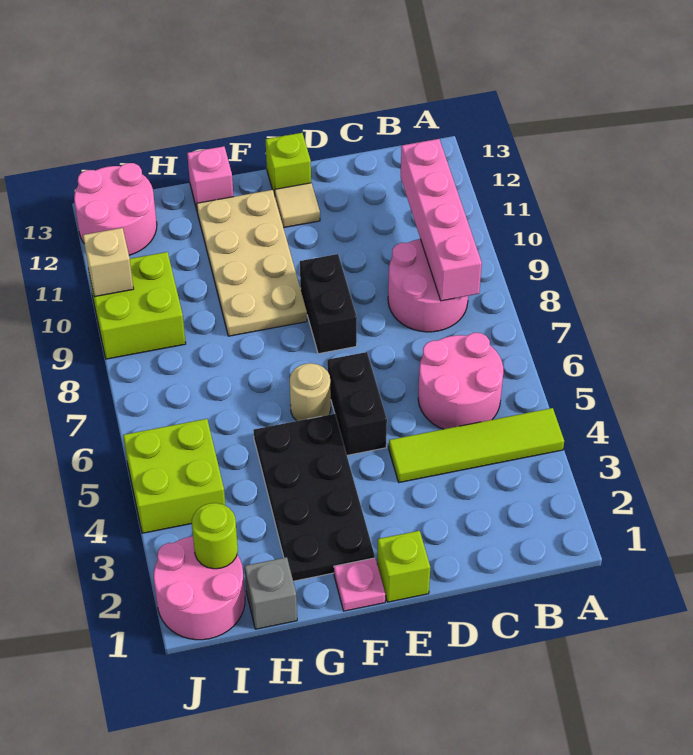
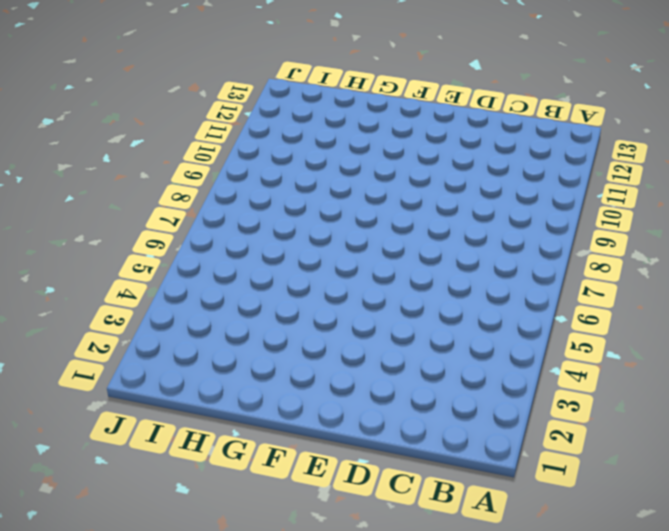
none -> lime 1x4 tile [389,408,564,482]
none -> pink 2x2 round brick [418,333,503,429]
none -> pink 2x2 round brick [388,239,468,332]

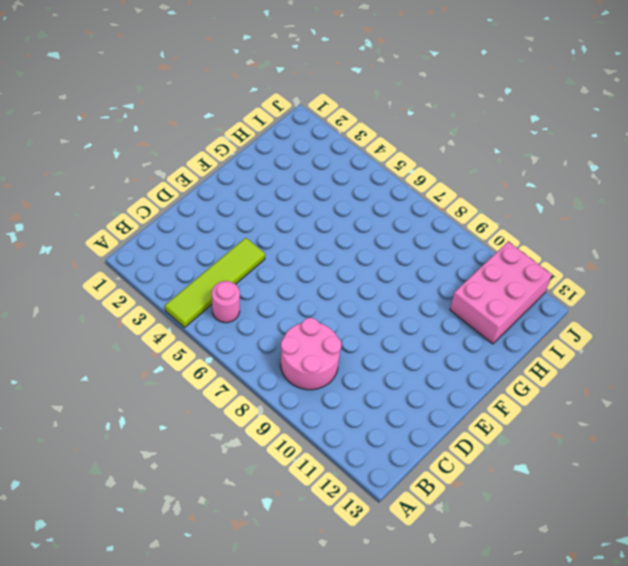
pink 1x1 round brick [212,281,240,323] -> pink 2x2 round brick [418,333,503,429]
pink 2x3 brick [450,242,552,344] -> pink 2x2 round brick [74,163,157,255]
none -> lime 1x1 brick [377,531,430,602]
none -> black 1x2 brick [327,352,387,455]
none -> black 1x2 brick [300,254,357,354]

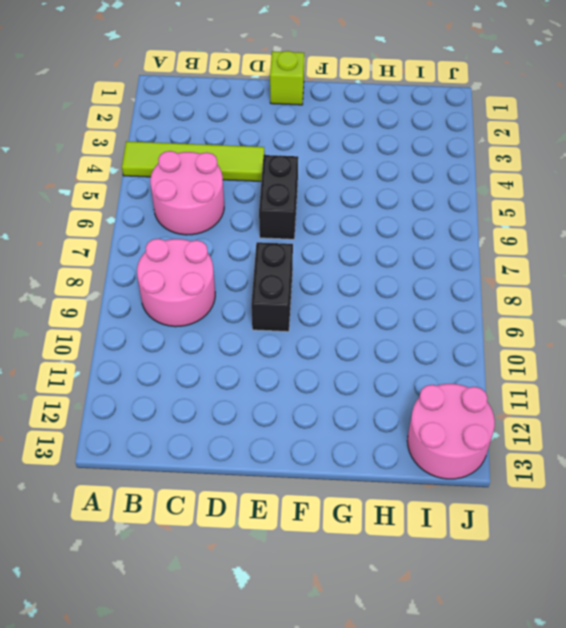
none -> tan 1x1 tile [275,183,320,228]
none -> lime 1x1 brick [265,133,311,196]
none -> pink 1x1 plate [334,558,385,611]

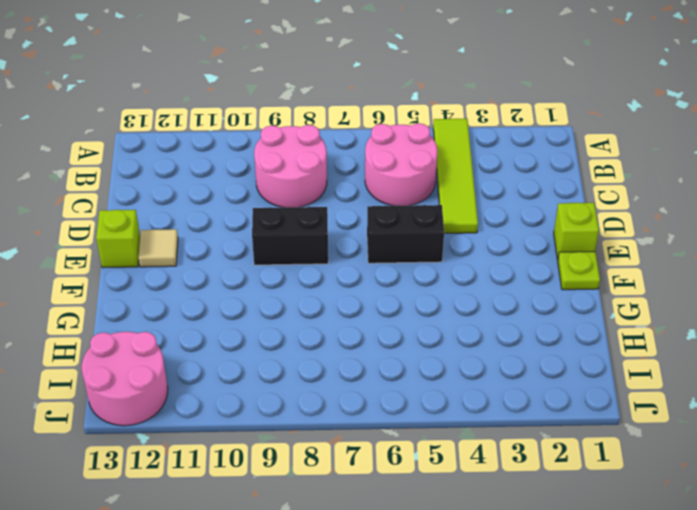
lime 1x1 plate [558,252,600,290] -> pink 1x1 plate [334,558,385,611]
none -> black 2x4 plate [253,414,375,581]
none -> tan 1x1 round brick [290,363,331,421]
none -> tan 2x4 plate [197,190,307,336]

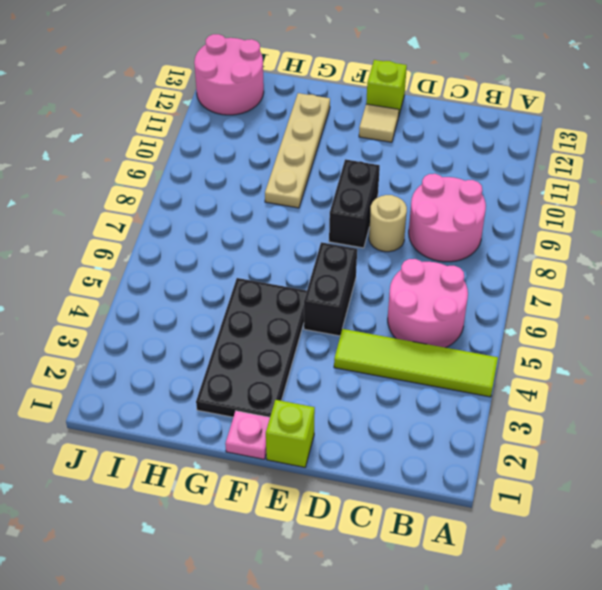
tan 1x1 round brick [369,195,407,252] -> tan 1x1 round brick moved to [290,363,331,421]
tan 1x4 plate [265,93,330,208] -> tan 2x4 plate [197,190,307,336]
none -> pink 1x1 brick [187,146,234,210]
none -> grey 1x1 brick [245,557,297,629]
none -> pink 2x2 round brick [154,536,245,640]

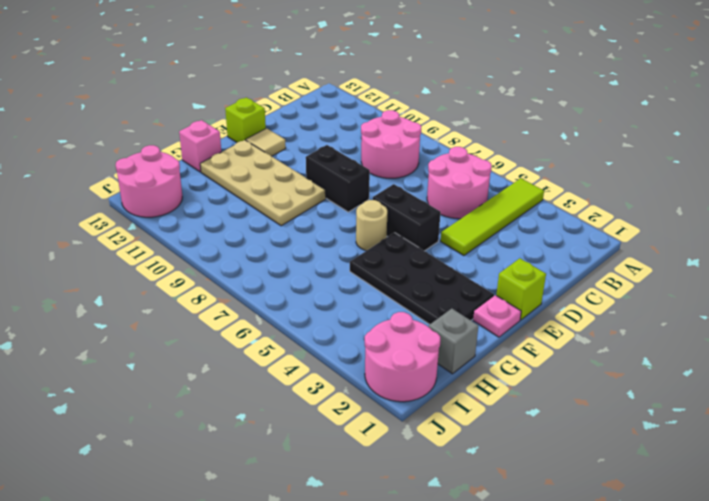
none -> lime 2x2 brick [123,419,225,533]
none -> lime 2x2 brick [89,252,186,359]
none -> pink 1x4 brick [401,139,482,301]

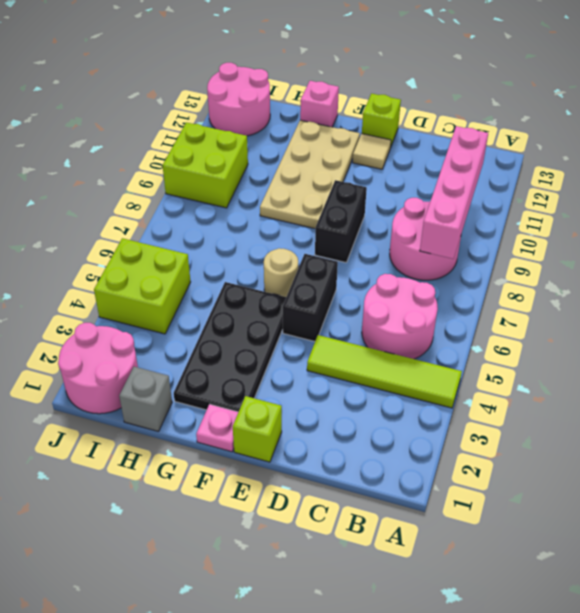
none -> lime 1x1 round brick [192,503,238,569]
none -> tan 1x1 brick [83,228,134,297]

